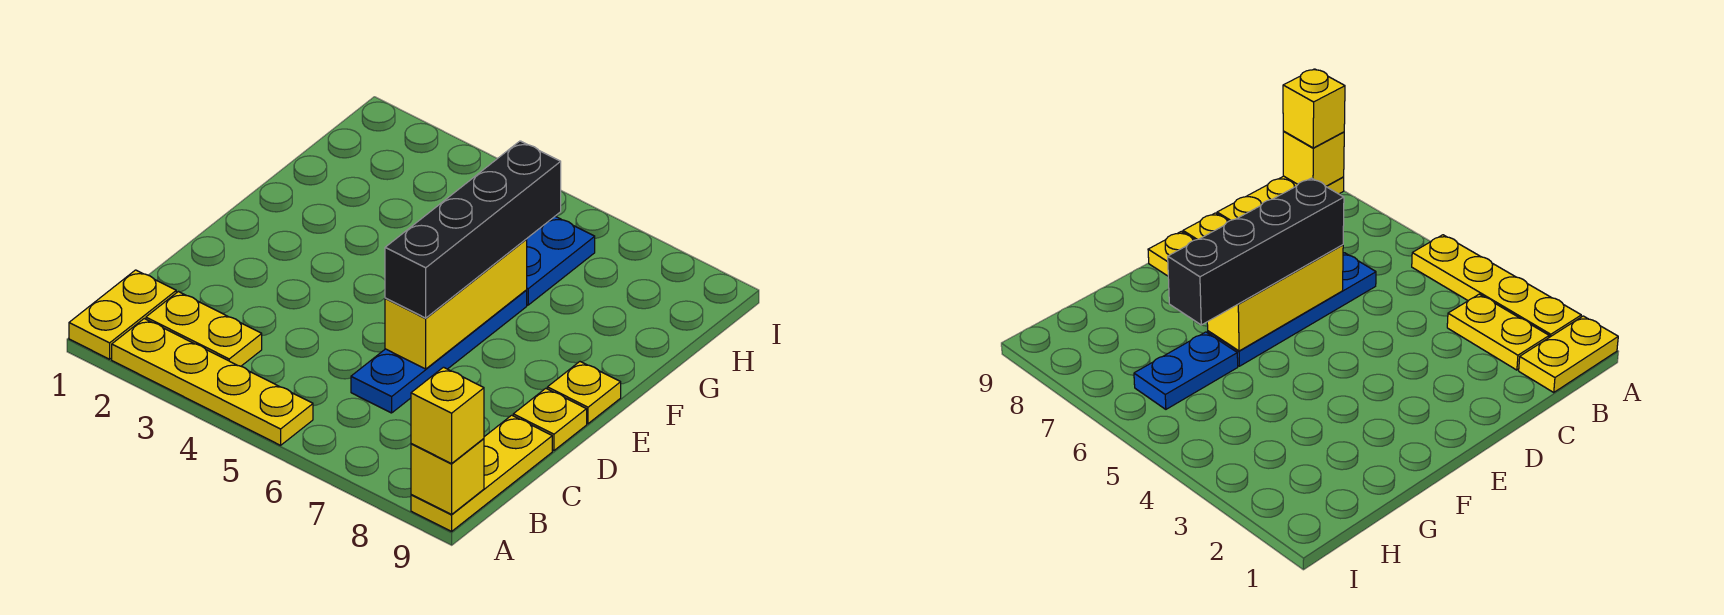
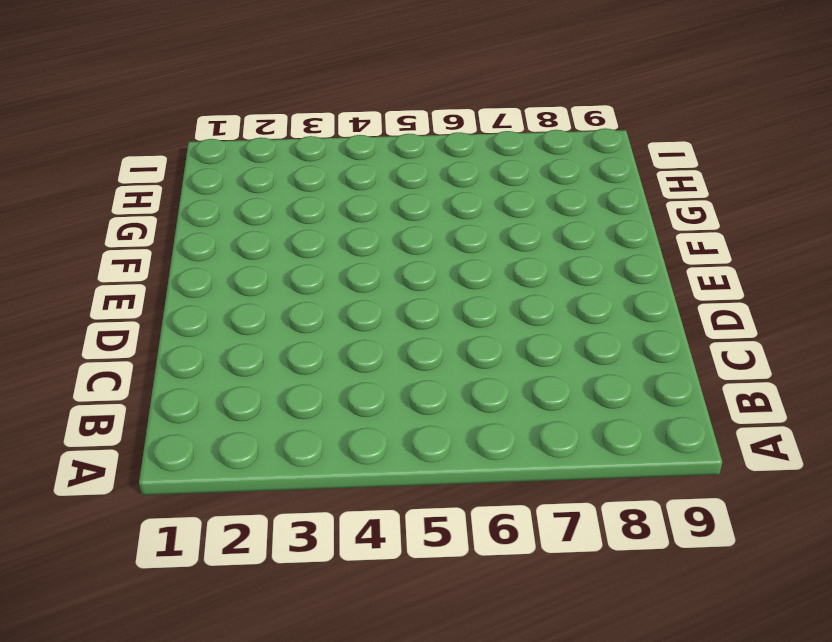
none -> yellow 1x2 plate [69,270,176,359]
none -> yellow 1x4 plate [112,319,313,445]
none -> yellow 1x3 plate [411,415,552,531]

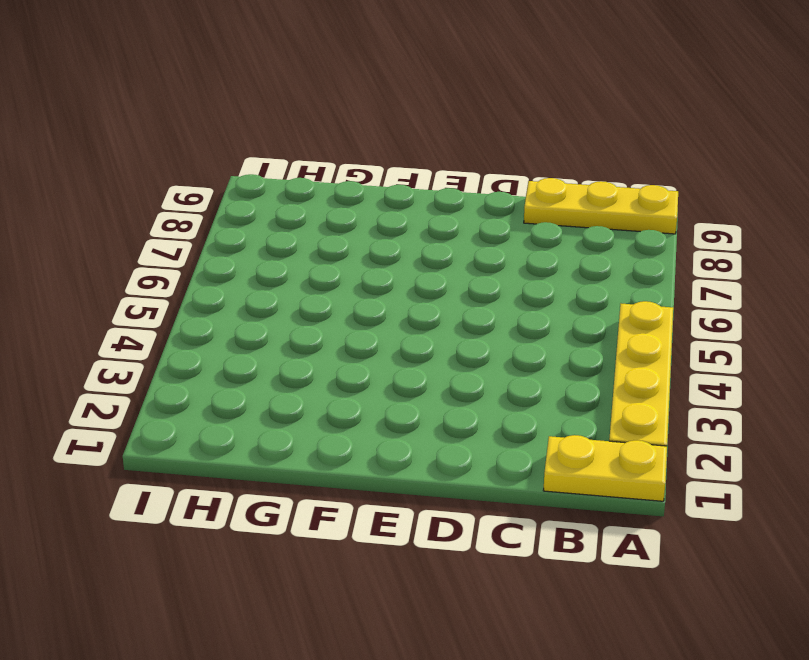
none -> yellow 1x2 plate [146,292,262,366]
none -> blue 1x4 plate [351,290,527,413]
none -> yellow 1x1 plate [513,388,587,451]

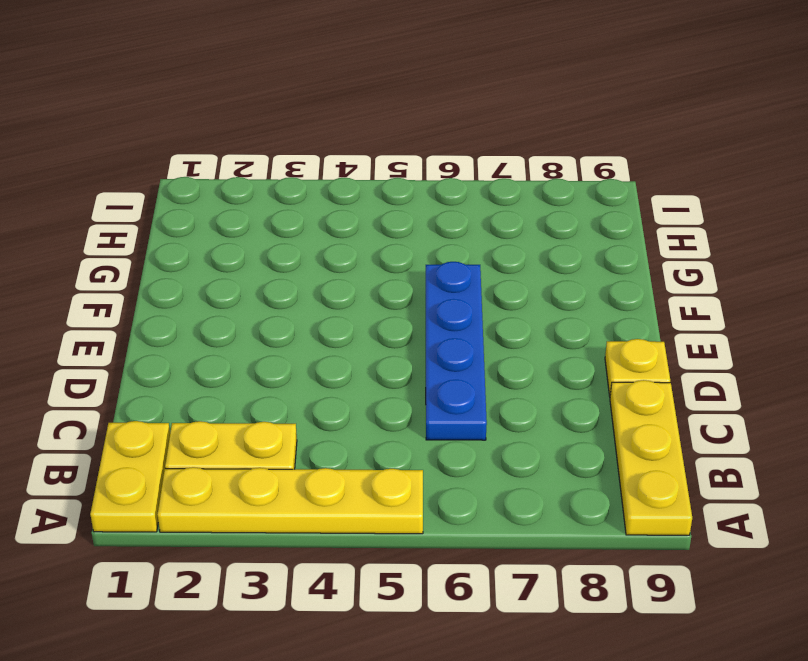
none -> yellow 1x1 plate [547,362,621,424]
none -> blue 1x2 plate [526,216,595,305]
none -> yellow 1x1 brick [411,439,484,514]

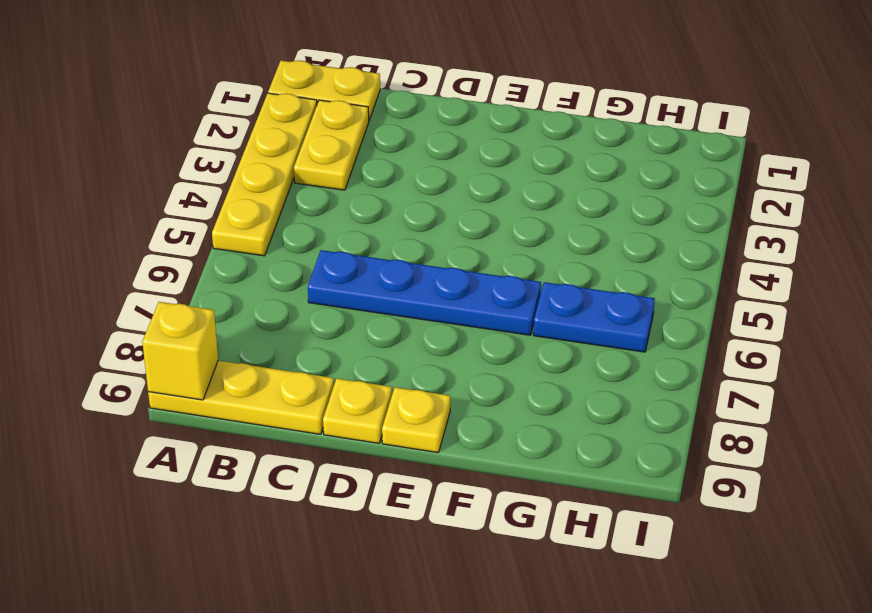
none -> yellow 1x3 brick [385,240,527,369]
none -> yellow 1x1 brick [411,367,484,464]
none -> black 1x4 brick [385,141,561,318]

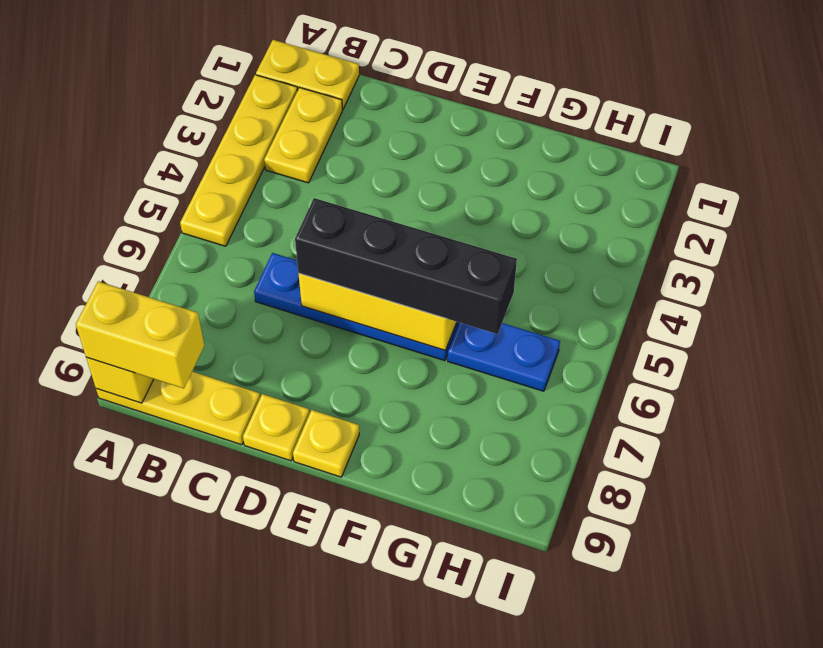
yellow 1x2 brick [76,281,204,388] -> yellow 1x1 brick [411,367,484,464]

